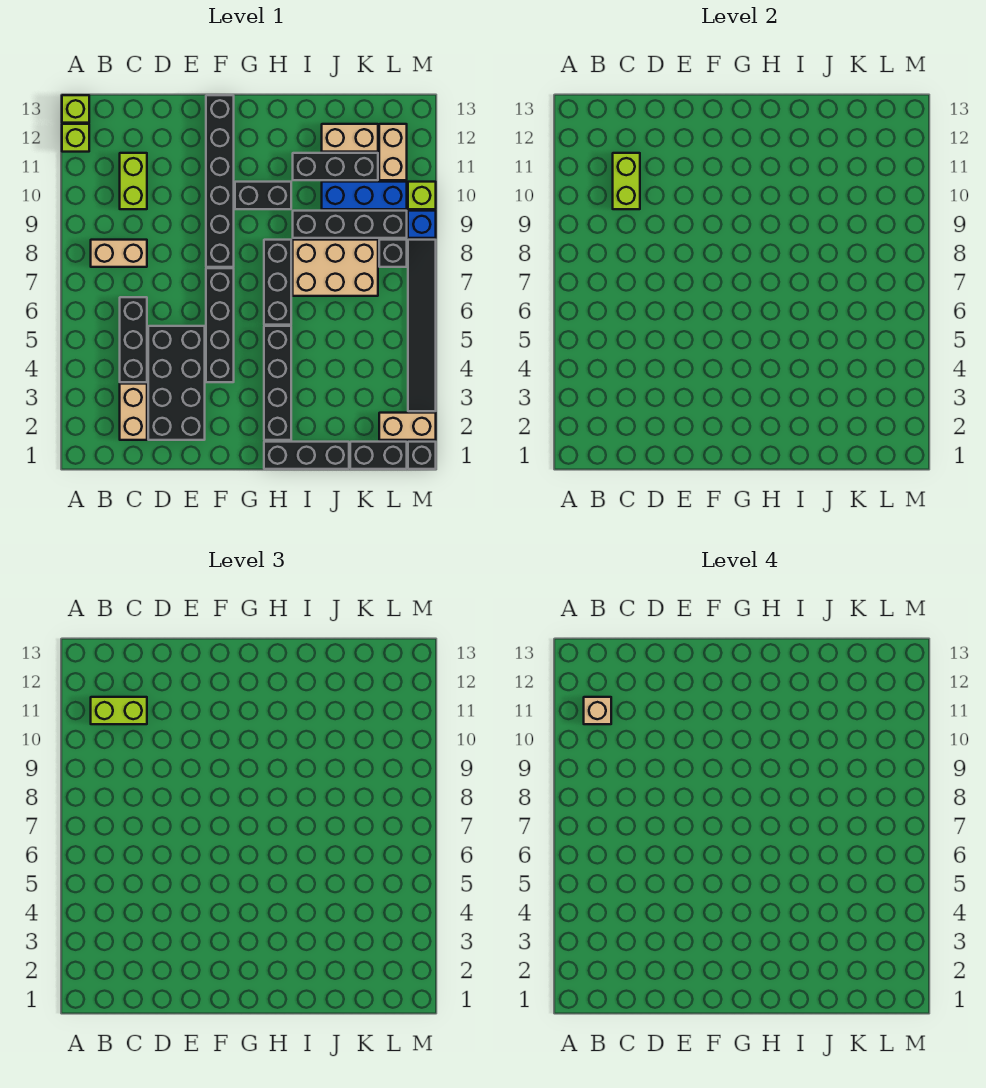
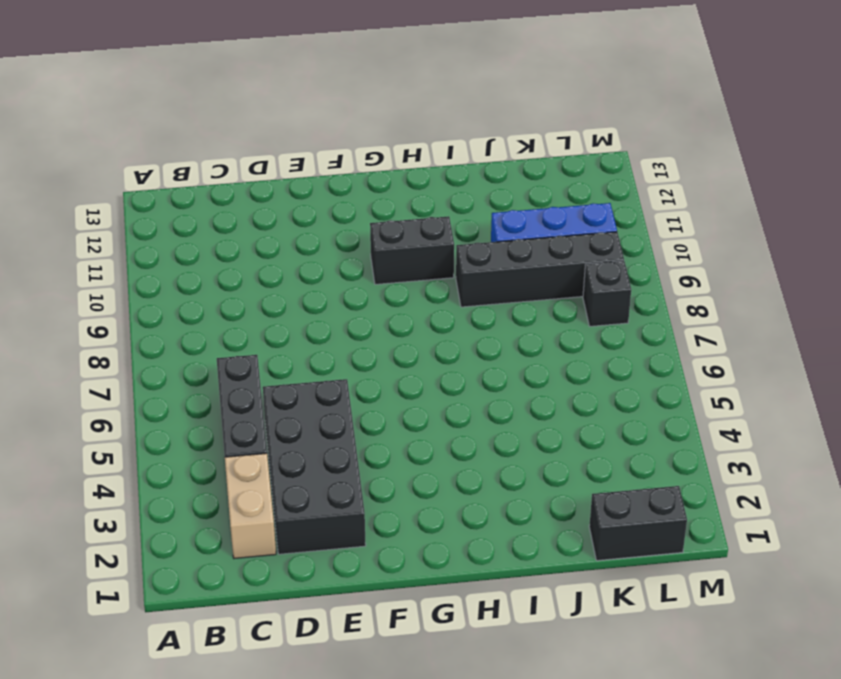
none -> lime 1x1 brick [62,124,89,152]
none -> lime 1x1 brick [62,95,89,123]
none -> tan 1x2 brick [91,240,147,267]

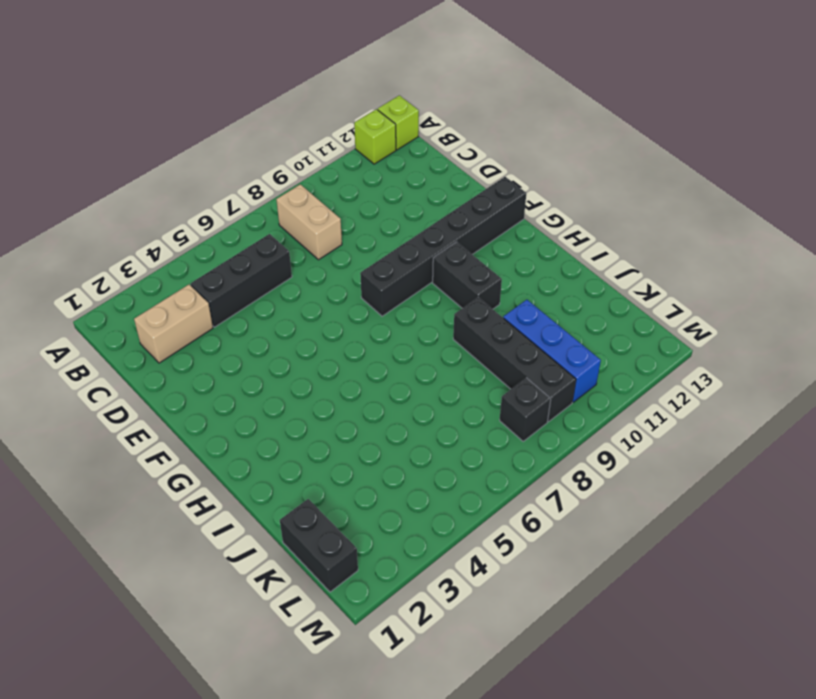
none -> lime 1x2 brick [120,153,147,209]
none -> black 2x4 brick [148,326,205,440]
none -> black 1x4 brick [206,268,234,382]

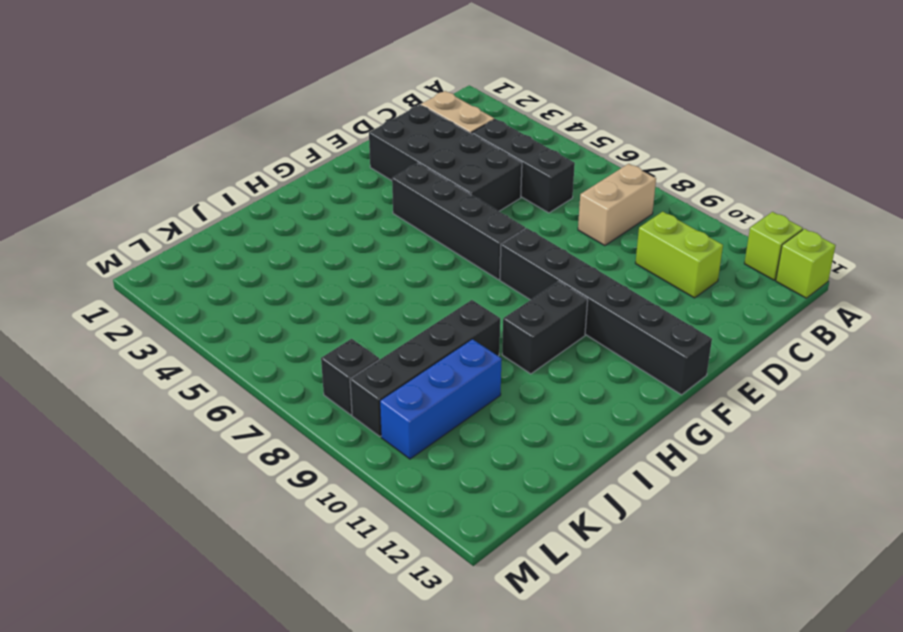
none -> black 1x3 brick [264,442,349,469]
none -> black 1x4 brick [264,326,291,440]
none -> black 1x3 brick [264,240,291,325]

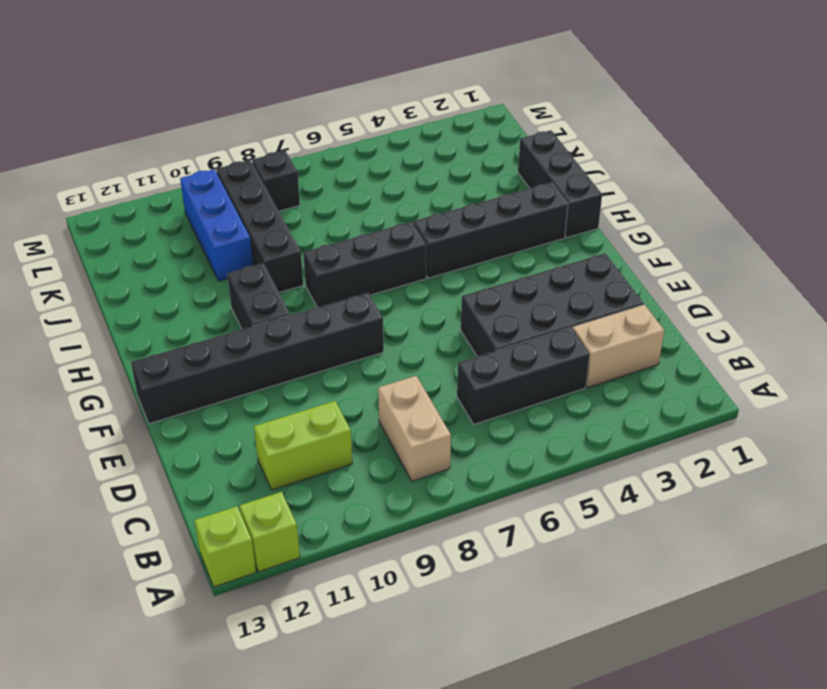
none -> black 1x4 brick [206,268,234,382]
none -> tan 2x3 brick [293,240,378,296]
none -> black 1x3 brick [293,153,378,180]

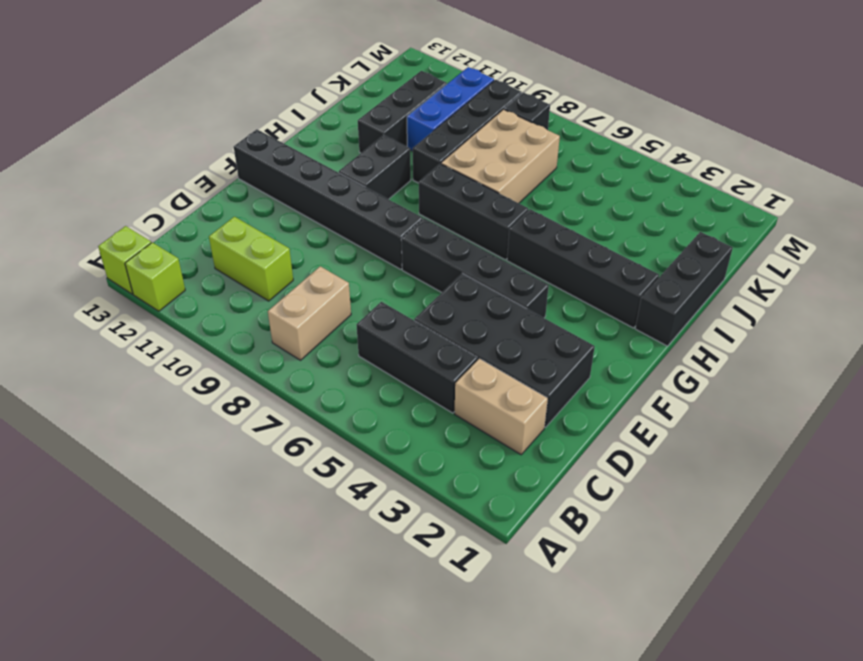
none -> tan 1x2 brick [322,124,378,152]
none -> black 1x2 brick [350,442,407,469]
none -> tan 1x2 brick [379,413,436,440]

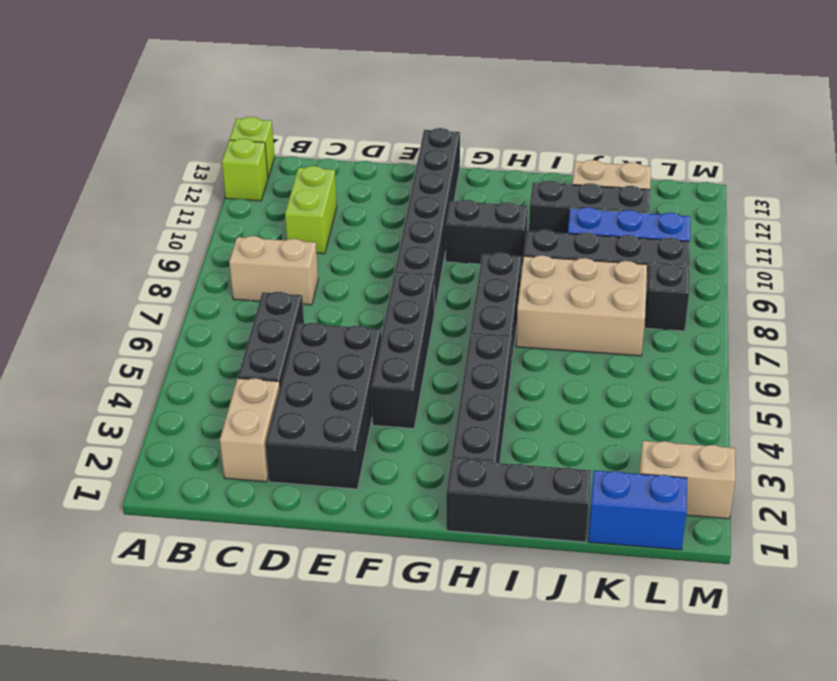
blue 1x2 brick [588,471,687,550] -> black 1x2 brick [350,442,407,469]
none -> tan 1x2 brick [379,124,407,180]
none -> black 1x1 brick [408,442,436,469]
none -> black 1x6 tile [408,240,436,411]

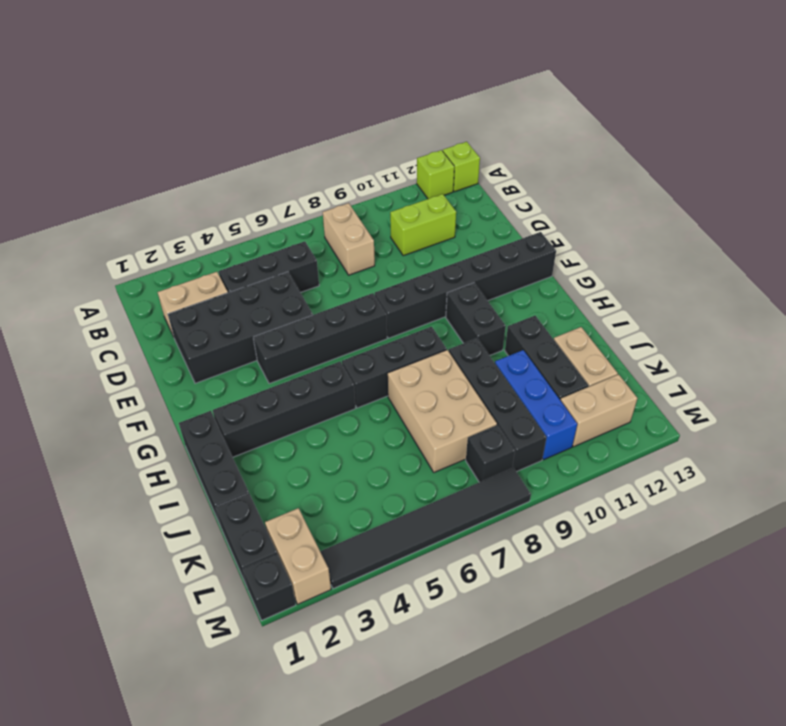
none -> blue 1x1 brick [408,211,436,238]
none -> lime 1x1 brick [408,182,436,209]
none -> lime 1x2 brick [613,153,640,209]

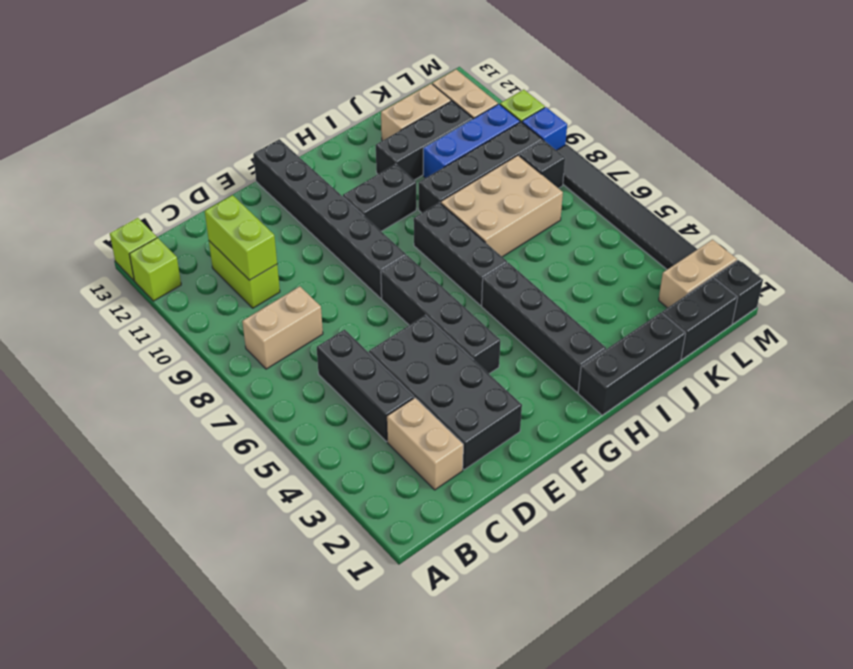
none -> lime 1x2 brick [91,697,147,724]
none -> tan 1x1 brick [584,697,611,724]

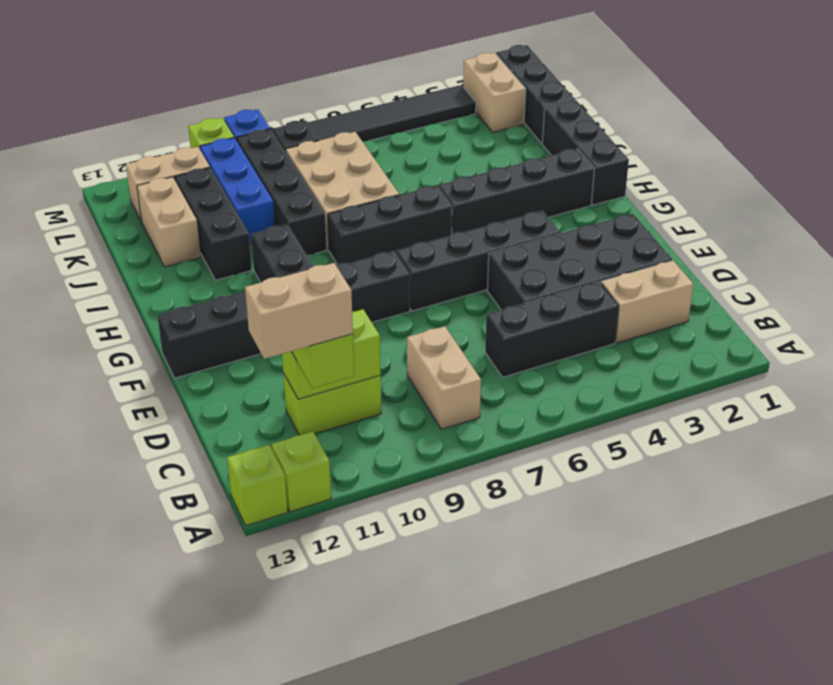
tan 1x2 brick [245,263,353,359] -> tan 1x1 brick [584,697,611,724]

